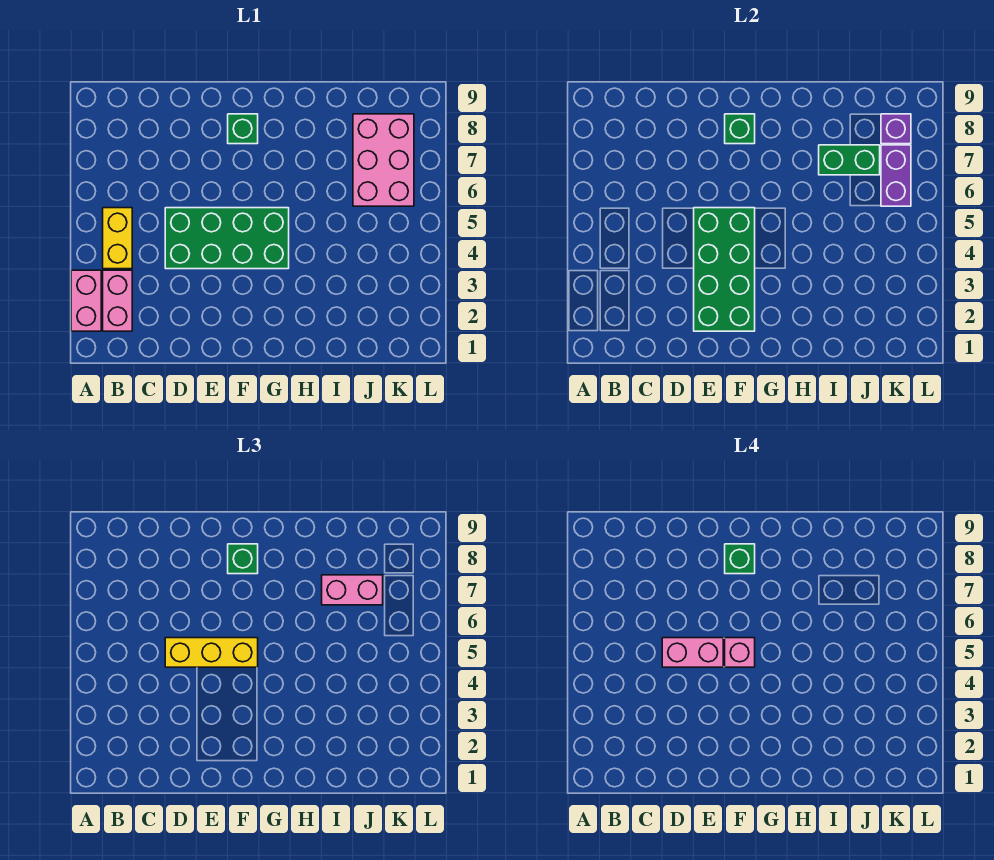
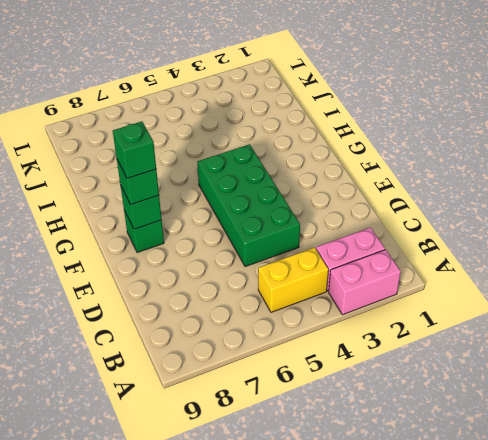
none -> pink 2x3 brick [353,114,414,206]
none -> green 2x4 brick [694,208,755,331]
none -> green 1x2 brick [819,145,880,175]

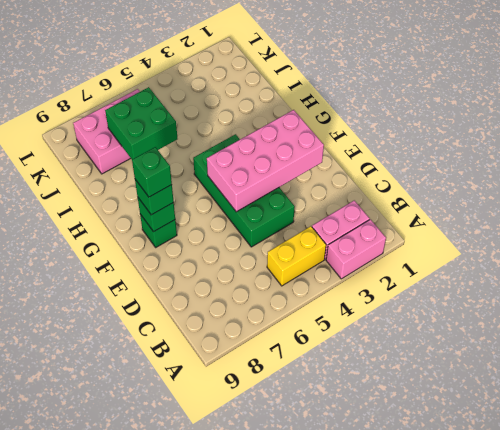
pink 2x4 brick [207,110,324,212] -> green 2x4 brick [694,208,755,331]
green 2x2 brick [105,87,177,159] -> green 1x2 brick [819,145,880,175]
none -> purple 1x2 brick [881,145,911,206]
none -> purple 1x1 brick [881,114,911,144]
none -> yellow 1x3 brick [165,638,258,667]

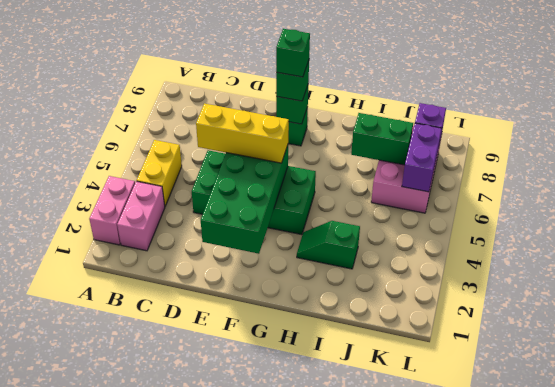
green 1x2 slope [297,221,360,269] -> none
none -> pink 1x2 brick [322,575,383,605]
none -> pink 1x2 brick [662,638,723,667]
none -> pink 1x1 brick [725,638,755,667]

